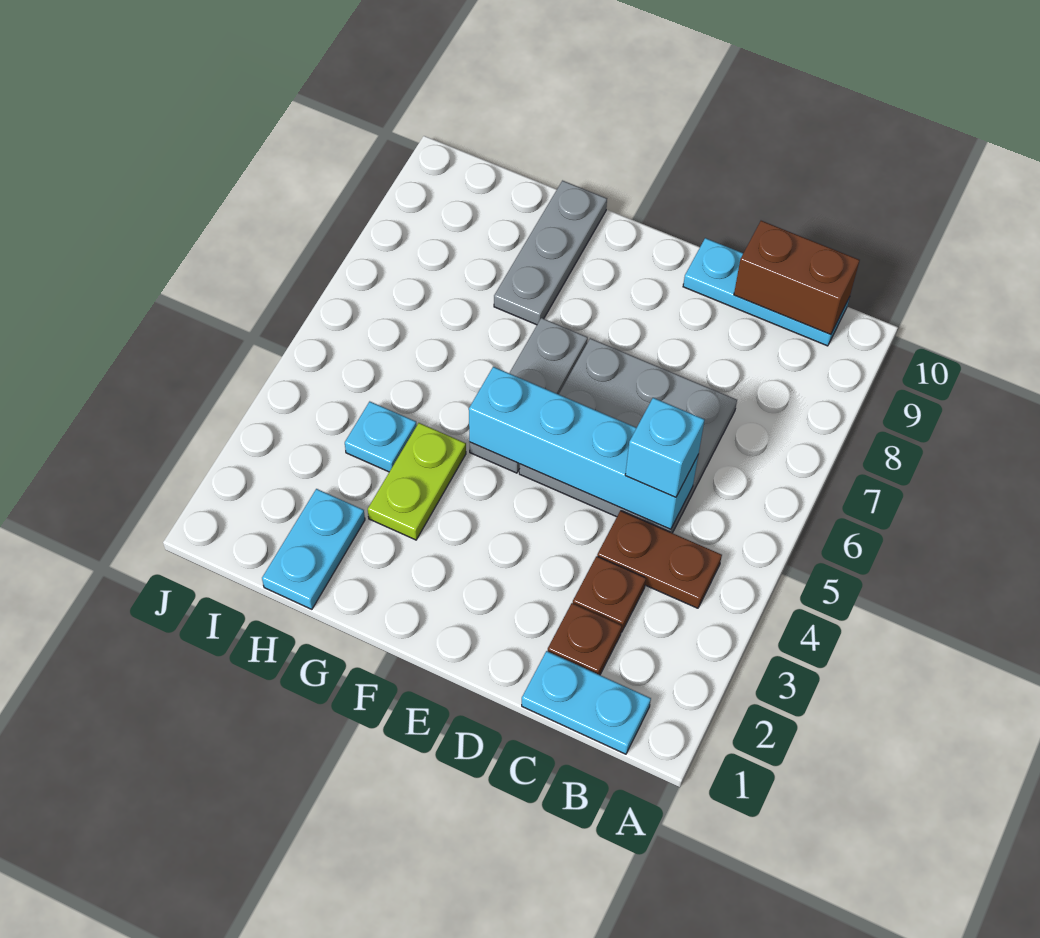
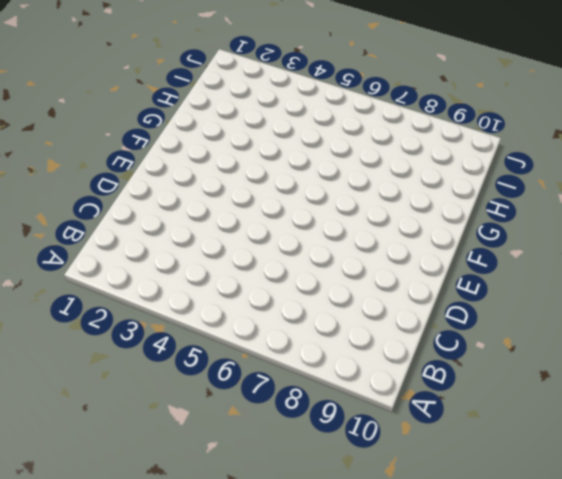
none -> cyan 1x2 plate [522,651,651,754]
none -> brown 1x2 plate [597,511,722,608]
none -> cyan 1x3 plate [683,238,850,346]

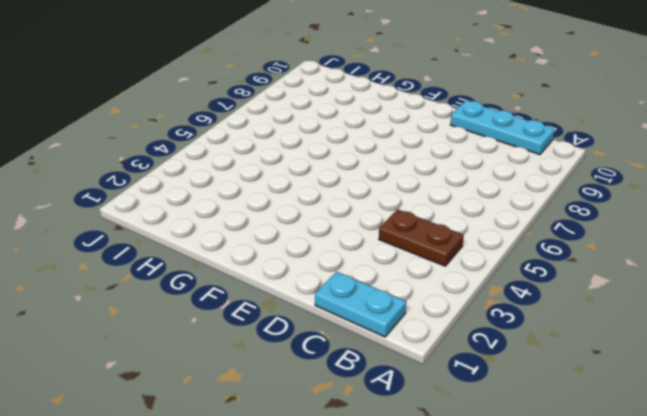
none -> brown 1x1 plate [548,603,622,675]
none -> brown 1x1 plate [573,556,646,632]
none -> grey 3x3 plate [519,338,737,533]

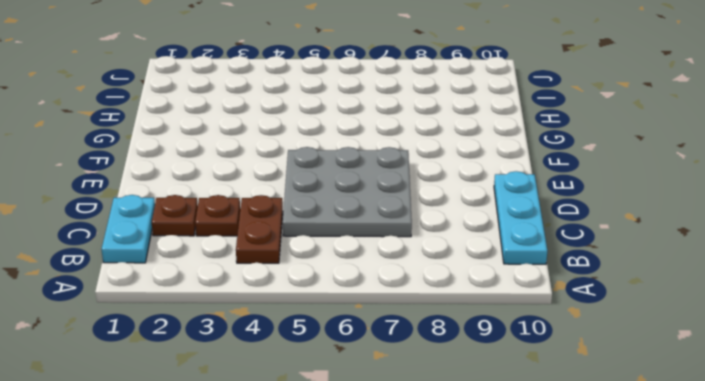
none -> grey 1x3 plate [469,318,588,473]
none -> lime 1x2 plate [368,423,466,540]
none -> grey 1x3 plate [494,181,607,325]

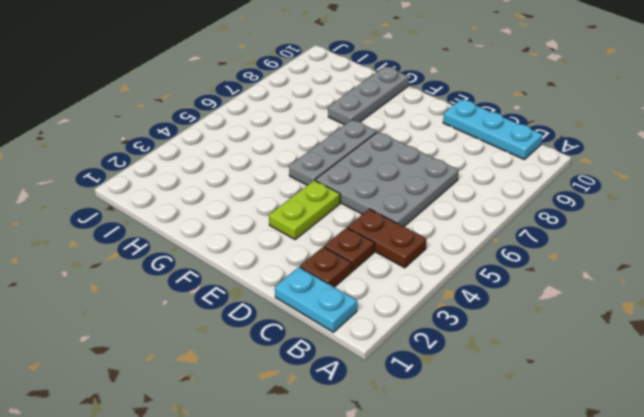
lime 1x2 plate [269,180,340,239] -> lime 1x2 plate moved to [368,423,466,540]
none -> cyan 1x2 plate [262,489,365,609]
none -> cyan 1x1 plate [345,402,417,472]
none -> brown 1x2 brick [734,221,860,335]

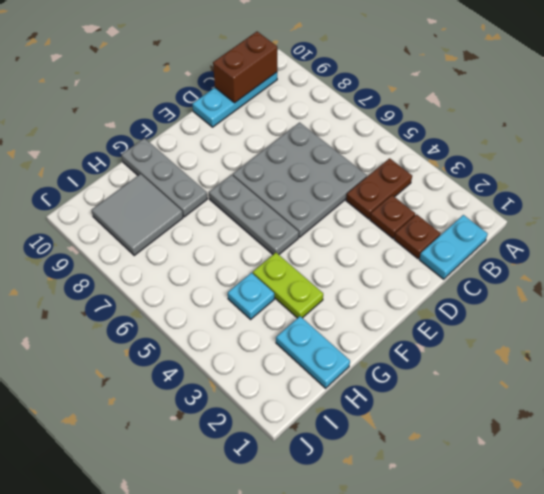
grey 2x2 tile [92,174,183,255] -> none
none -> cyan 1x4 brick [469,367,698,529]
none -> cyan 1x1 brick [625,398,705,497]

